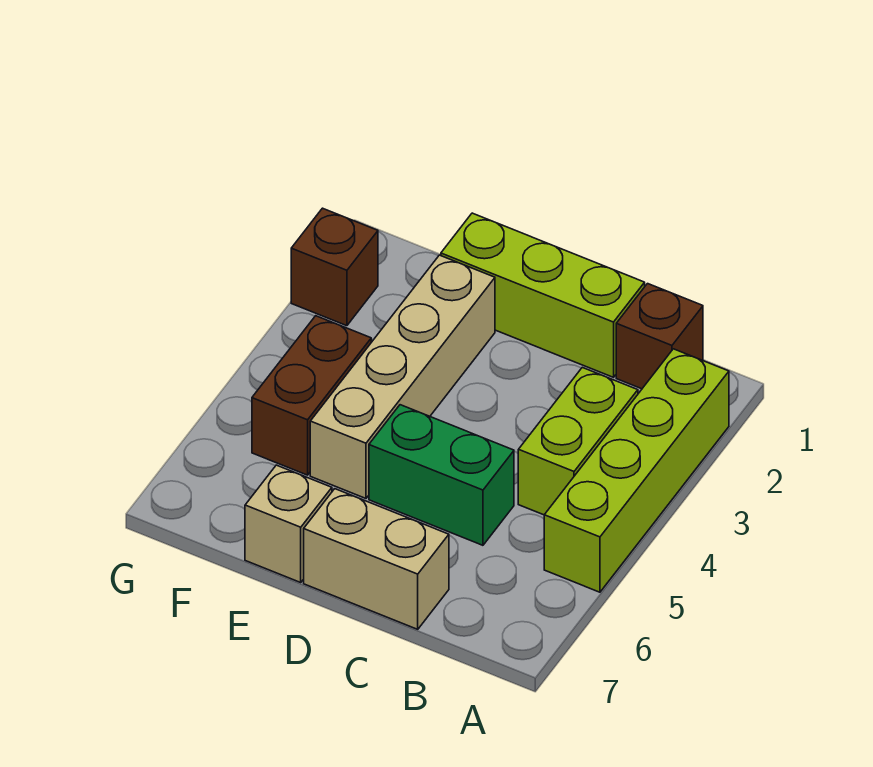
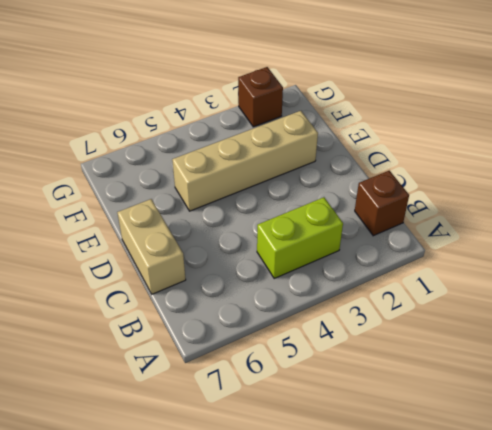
none -> lime 1x4 brick [544,349,729,592]
none -> lime 1x3 brick [441,213,645,377]

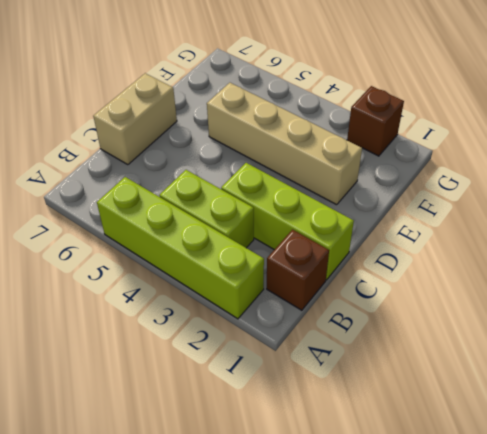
lime 1x3 brick [221,163,354,280] -> lime 1x3 brick turned to [441,213,645,377]
none -> green 1x2 brick [369,405,514,545]
none -> tan 1x1 brick [245,465,332,582]

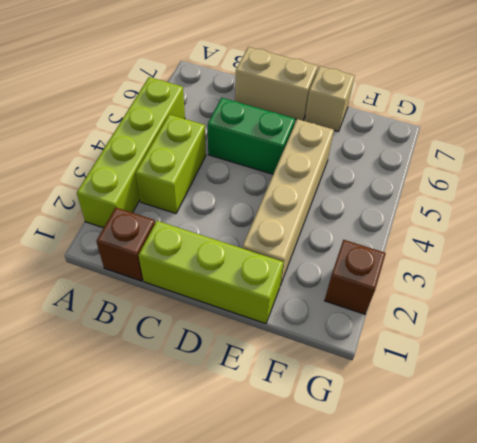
none -> brown 1x2 brick [252,316,371,475]

